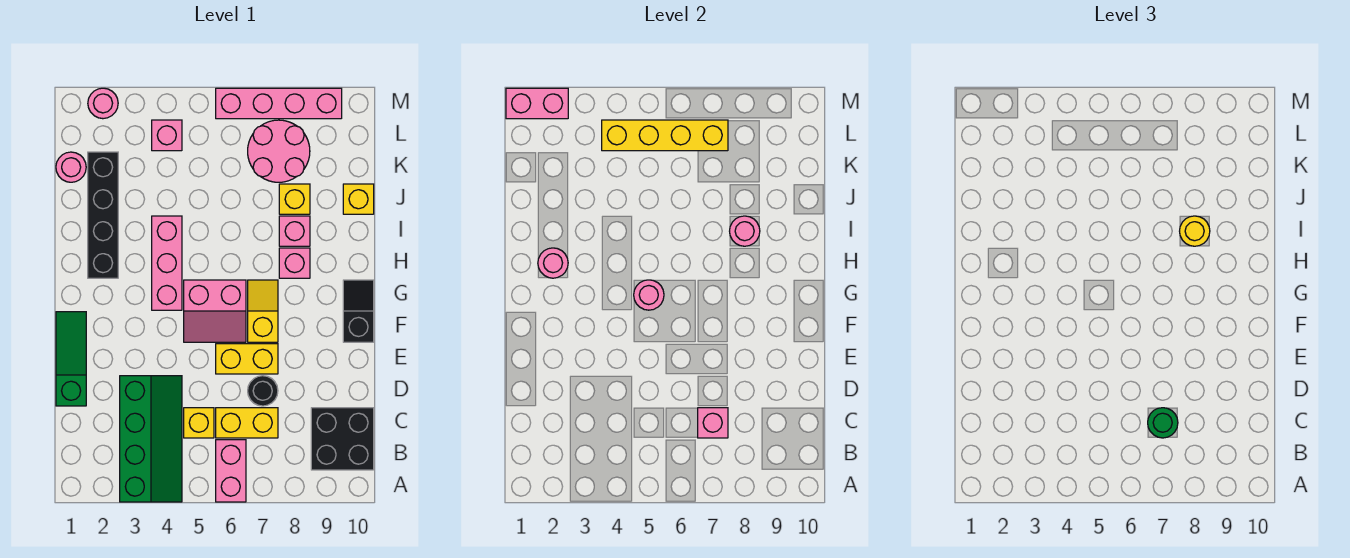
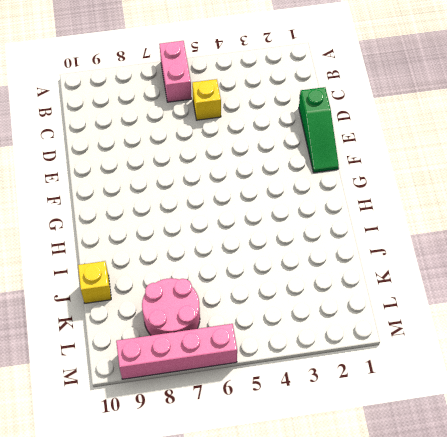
none -> green 2x4 slope [120,376,182,502]
none -> black 2x2 brick [311,408,374,470]
none -> yellow 1x2 brick [216,408,278,438]
none -> black 1x1 round brick [248,376,278,406]

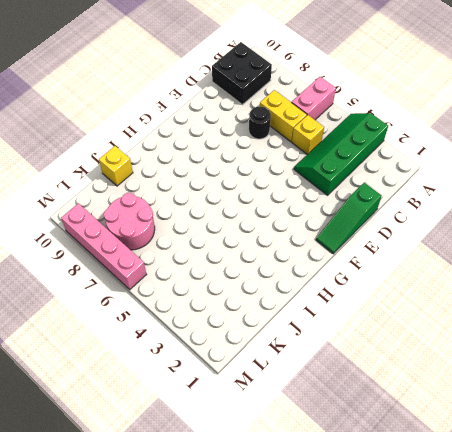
none -> yellow 1x2 brick [216,344,278,374]
none -> pink 2x2 slope [184,280,246,342]
none -> yellow 1x2 slope [248,280,278,342]
none -> black 1x2 slope [343,280,374,342]

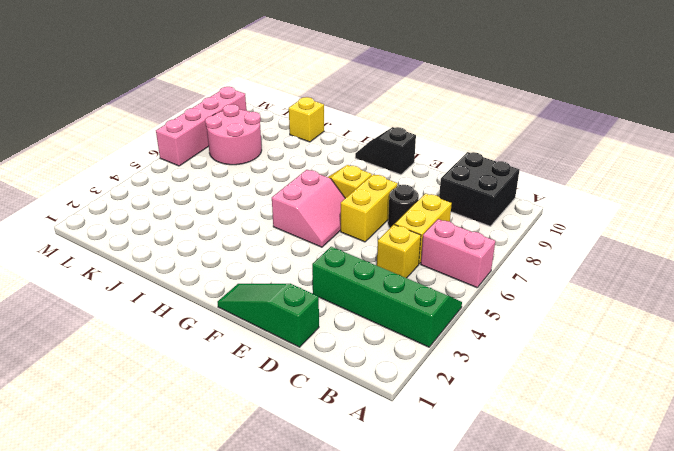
none -> pink 1x3 brick [152,216,182,310]
none -> black 1x4 brick [88,152,118,278]
none -> pink 1x1 brick [279,248,310,278]
none -> pink 1x1 brick [279,216,310,246]

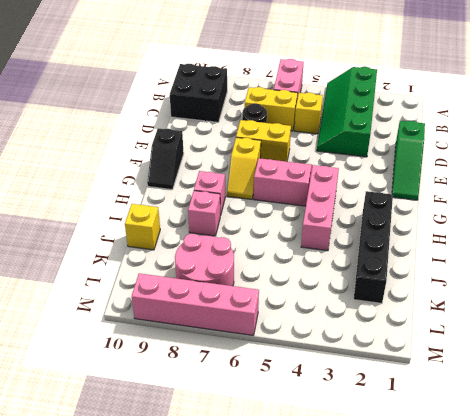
none -> yellow 1x1 brick [279,184,310,214]
none -> pink 1x1 round brick [56,152,86,182]
none -> pink 1x1 brick [152,120,182,151]
none -> pink 1x1 round brick [88,88,118,119]

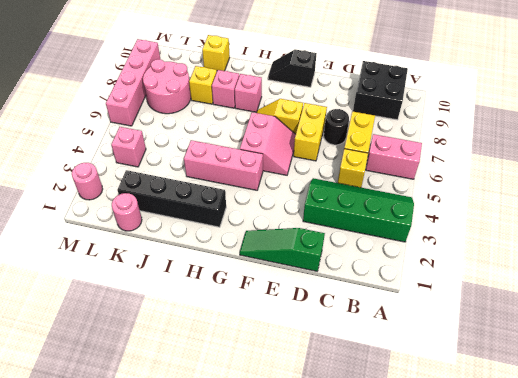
none -> pink 1x1 brick [698,408,728,438]
none -> pink 1x1 round brick [634,280,664,310]
none -> pink 1x1 round brick [538,248,568,278]
none -> pink 1x1 round brick [730,216,760,246]

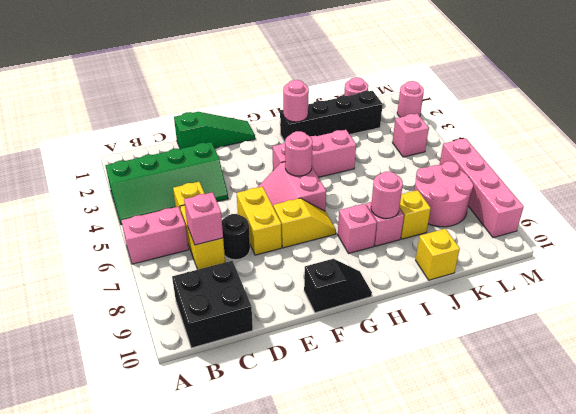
none -> yellow 1x4 brick [602,120,728,151]
none -> pink 1x2 brick [506,88,568,119]
none -> green 1x1 round brick [1148,408,1178,438]
none -> yellow 1x1 round brick [1180,216,1210,246]

